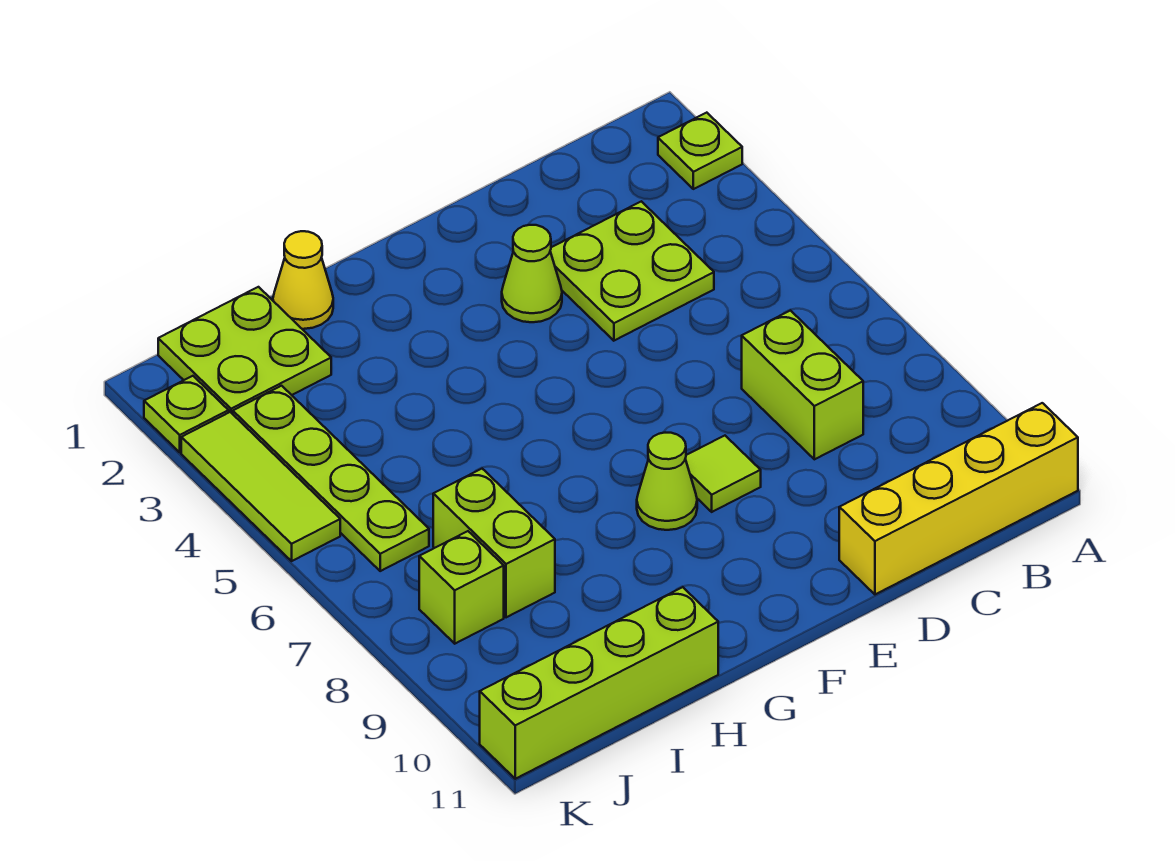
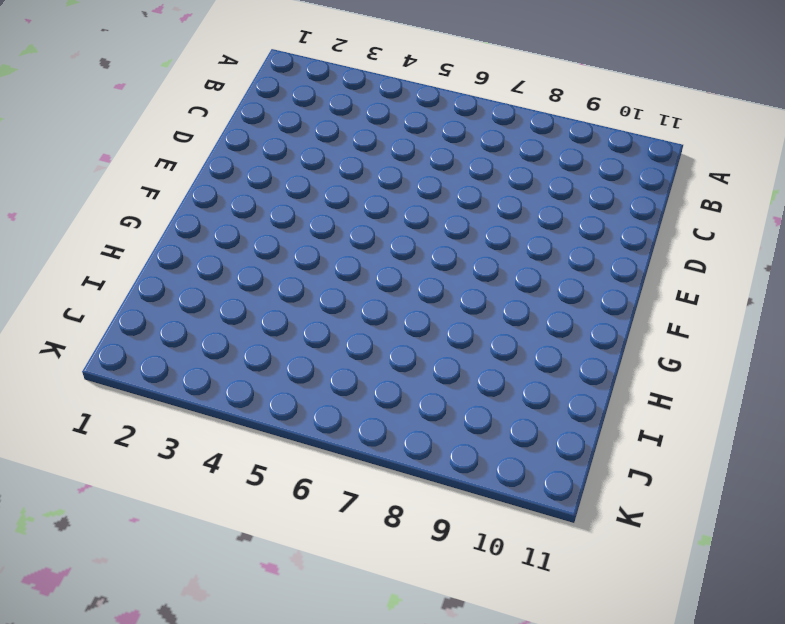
none -> lime 1x1 plate [658,113,742,189]
none -> yellow 1x4 brick [839,403,1078,594]
none -> lime 2x2 plate [550,201,714,341]

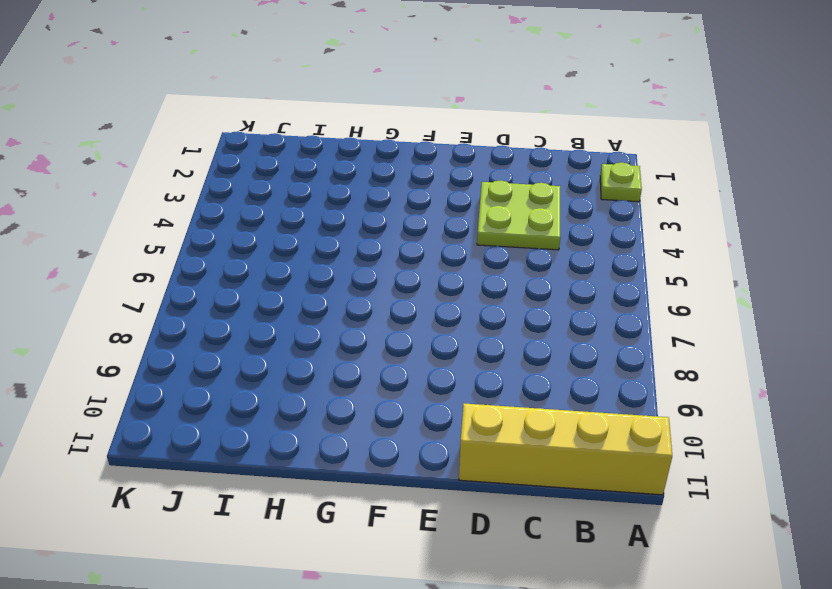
none -> lime 1x2 brick [742,311,863,459]
none -> lime 1x1 cone [502,225,562,322]
none -> lime 1x1 tile [685,436,761,512]

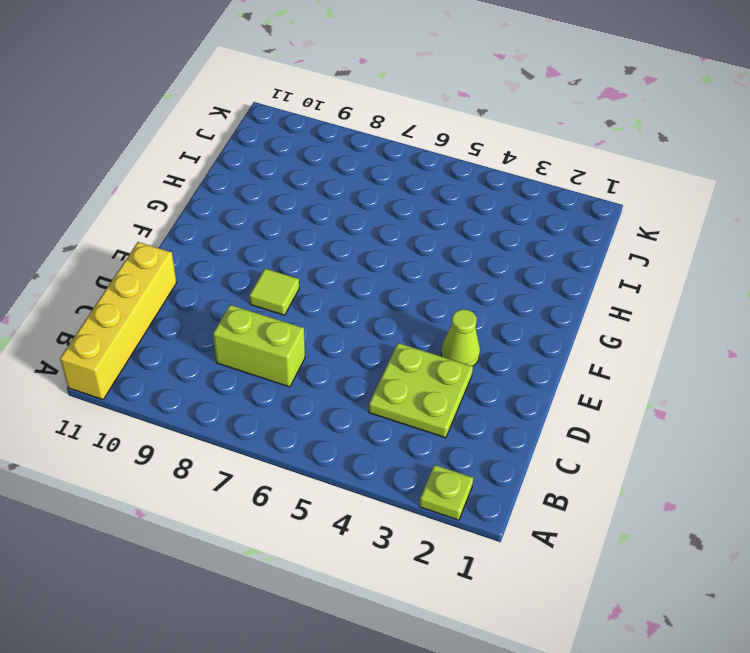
none -> lime 1x1 cone [637,433,697,530]
none -> yellow 1x1 cone [273,231,333,329]
none -> lime 1x4 brick [480,587,718,779]

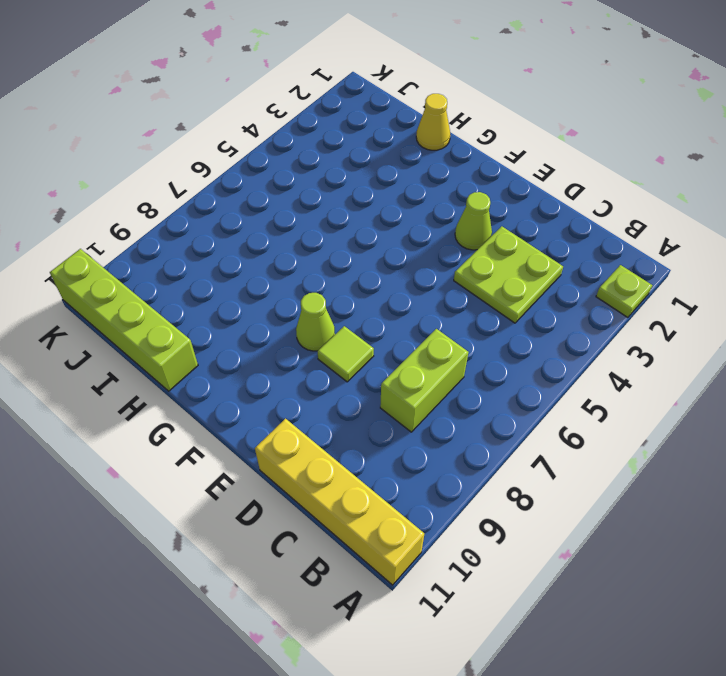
none -> lime 2x2 plate [158,287,331,414]
none -> lime 1x2 brick [433,469,555,617]
none -> lime 1x4 plate [233,386,429,571]

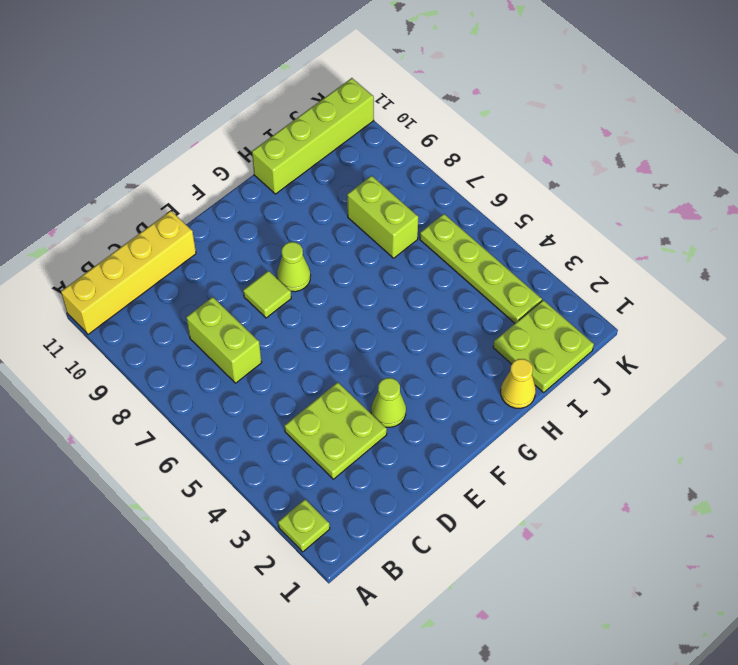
none -> lime 1x1 brick [419,531,504,644]
none -> lime 1x1 plate [144,376,229,452]
none -> lime 1x3 tile [181,412,340,561]

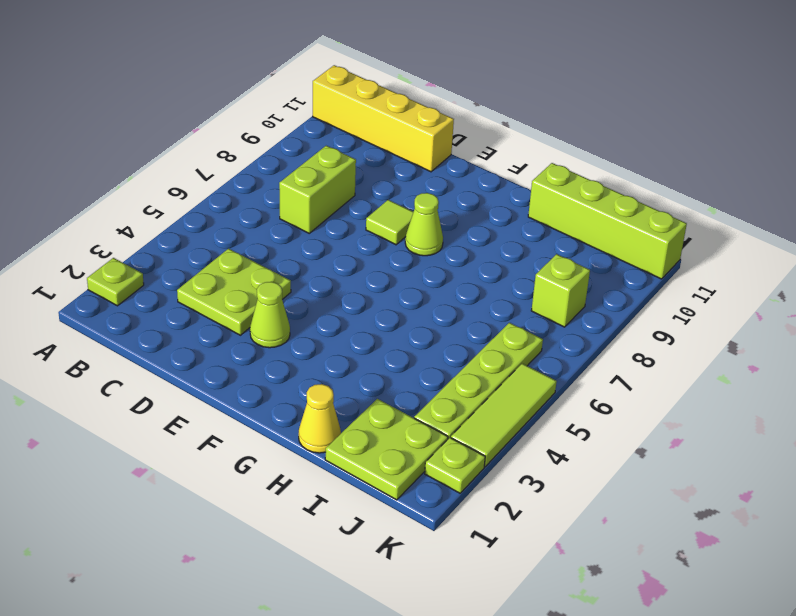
none -> lime 1x2 brick [433,469,555,617]

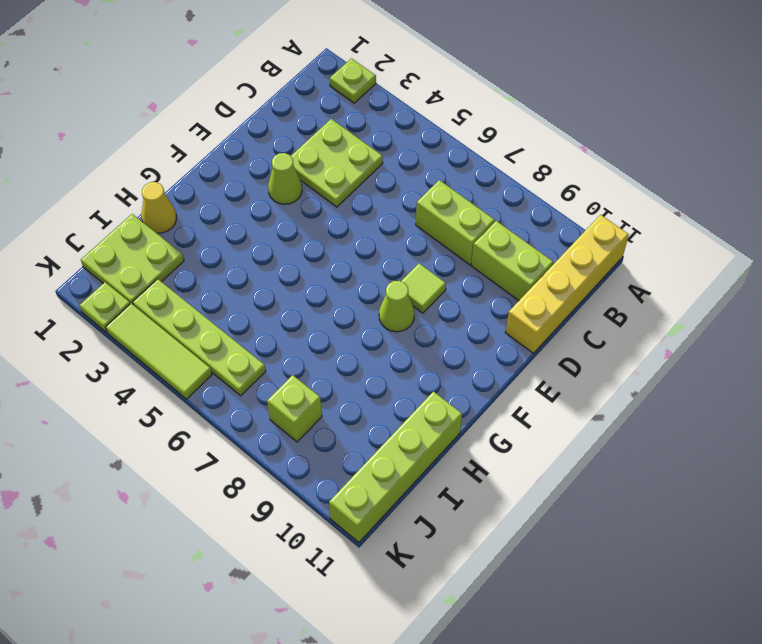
lime 1x2 brick [471,221,553,301] -> lime 1x2 brick moved to [433,469,555,617]

